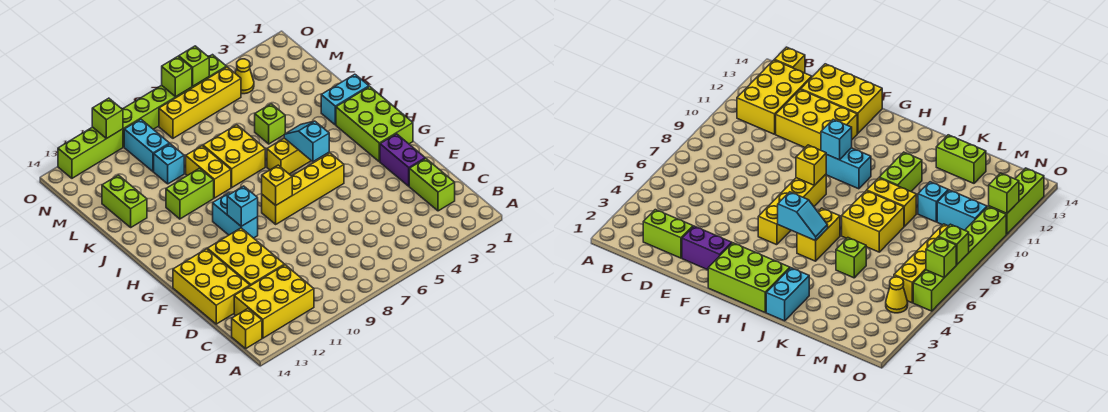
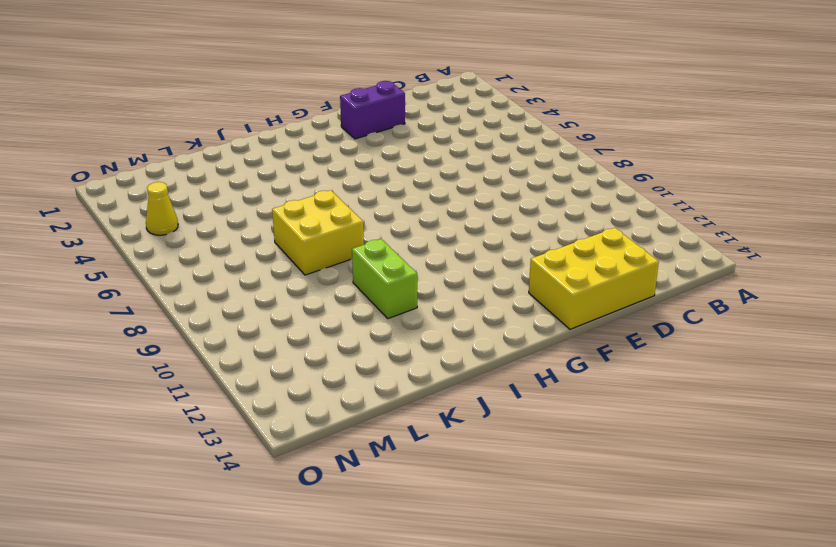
none -> yellow 2x3 brick [234,265,314,338]
none -> yellow 1x1 brick [232,309,262,349]
none -> lime 1x2 brick [409,158,455,211]

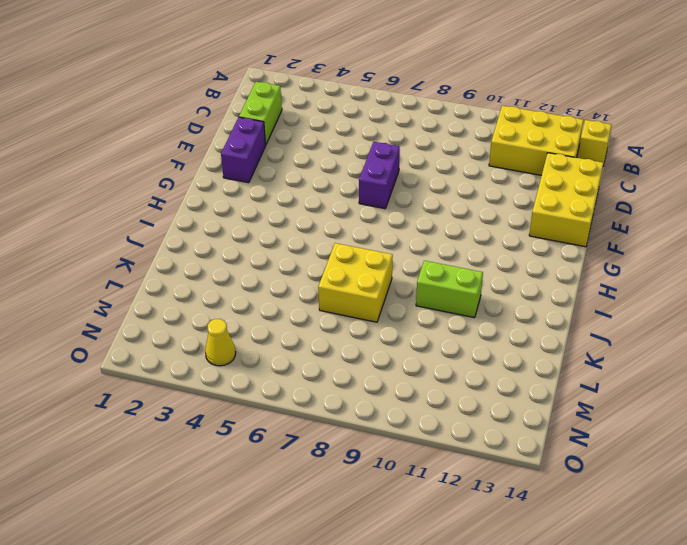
purple 1x2 brick [359,142,400,209] -> none
none -> yellow 2x3 brick [207,228,284,286]
none -> lime 2x3 brick [336,87,413,162]
none -> yellow 1x4 brick [262,153,344,224]

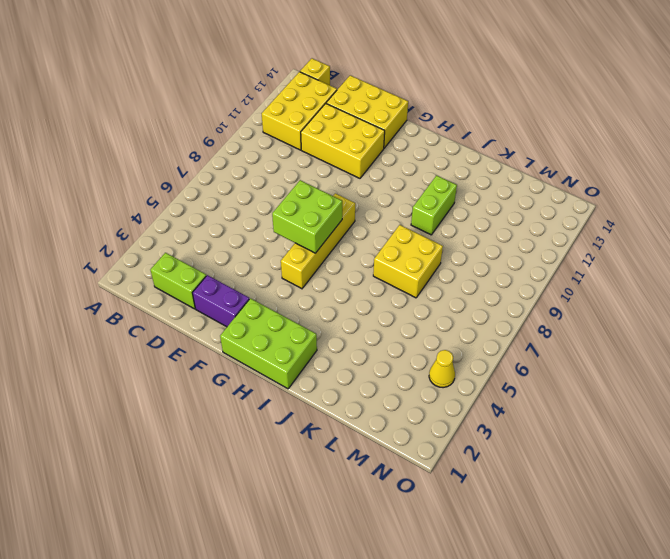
lime 2x2 brick [272,180,342,253] -> none
none -> cyan 1x2 brick [213,193,258,238]
none -> yellow 1x2 brick [267,138,311,174]
none -> cyan 1x2 brick [321,74,369,125]

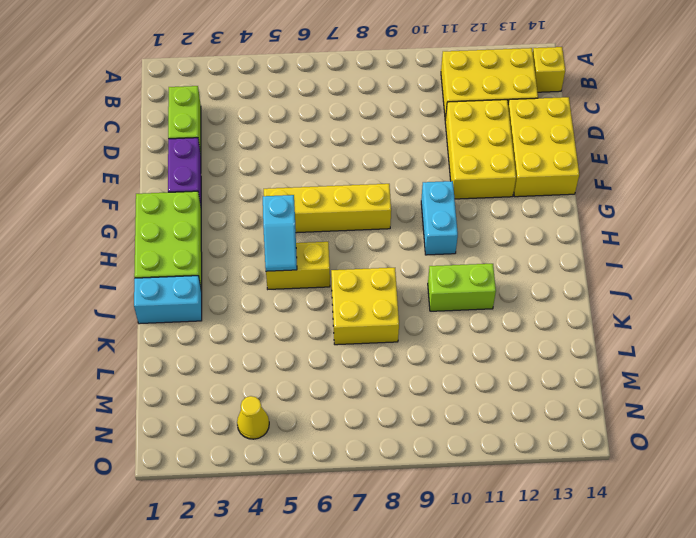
none -> yellow 1x2 brick [186,146,231,198]
none -> lime 1x1 brick [255,104,285,144]
none -> lime 1x2 brick [102,175,147,227]

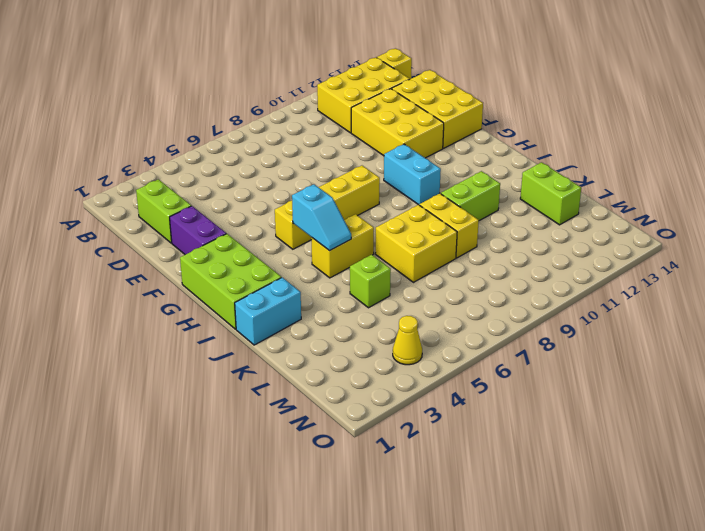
none -> cyan 1x1 brick [154,144,184,184]
none -> cyan 1x2 brick [124,119,170,172]
none -> yellow 1x4 brick [159,67,241,138]

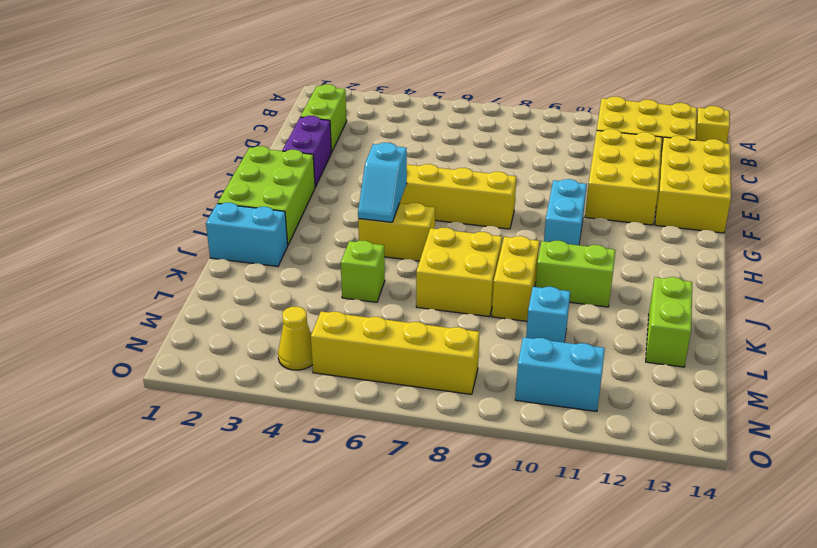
cyan 1x2 brick [515,337,605,411] -> cyan 1x2 brick turned to [124,119,170,172]
none -> lime 1x6 brick [123,55,226,147]
none -> lime 1x3 brick [58,127,123,178]
none -> yellow 1x1 brick [262,165,292,205]

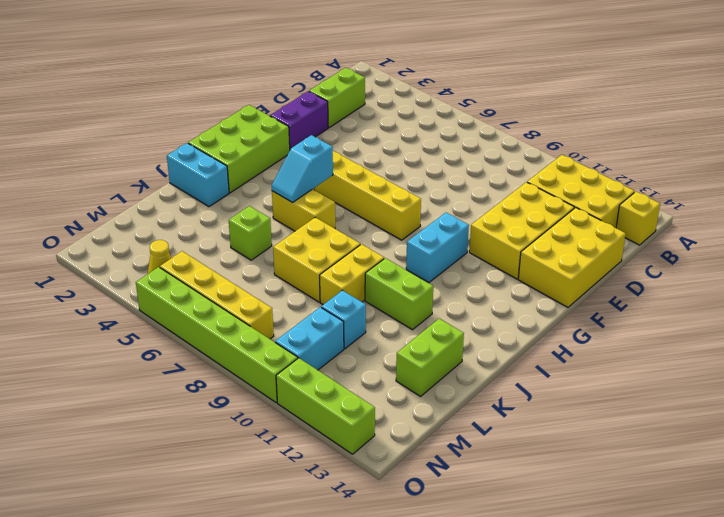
none -> yellow 1x1 brick [262,165,292,205]
none -> cyan 1x1 brick [227,186,258,226]
none -> lime 1x1 brick [179,46,209,86]

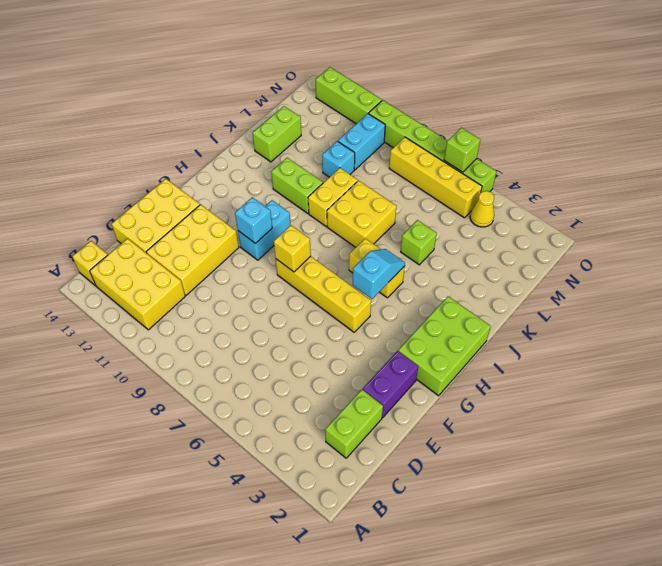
none -> cyan 1x2 brick [321,74,369,125]
none -> lime 1x1 brick [162,57,192,97]
none -> lime 1x1 brick [92,98,123,139]

